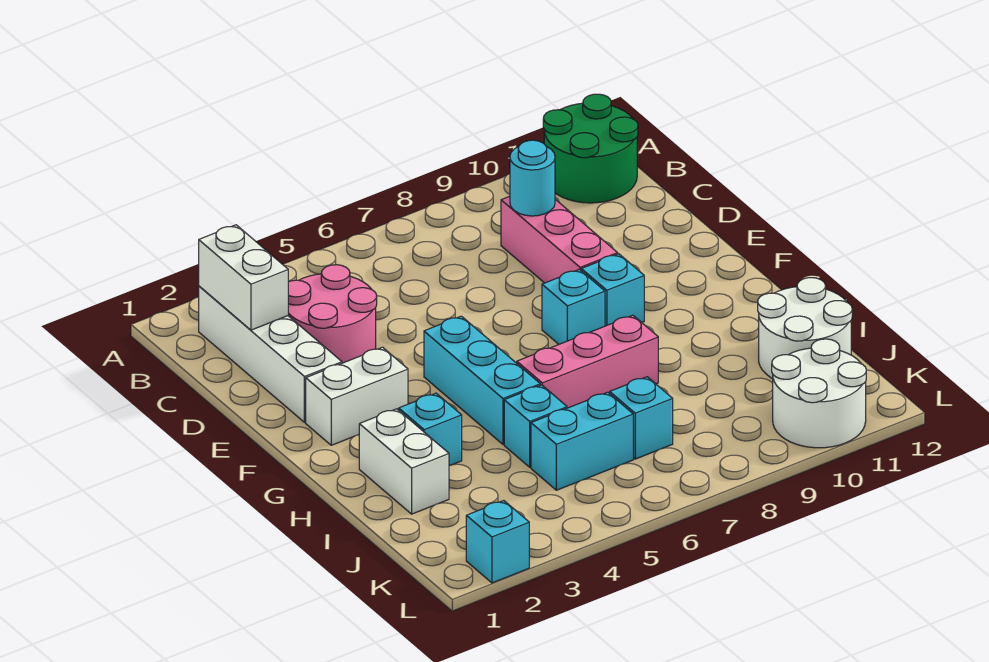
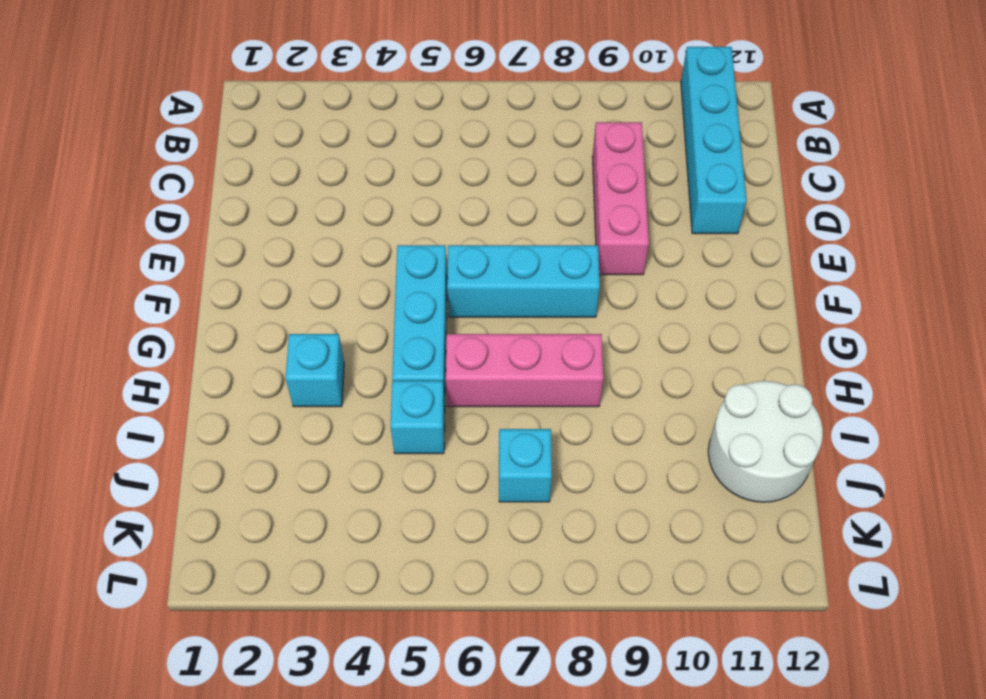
cyan 1x4 brick [681,47,746,234] -> green 2x2 round brick [543,94,638,203]
cyan 1x3 brick [447,245,600,317] -> cyan 1x1 brick [542,269,605,344]
none -> white 1x4 brick [199,286,342,422]
none -> pink 2x2 round brick [288,265,377,363]
none -> white 1x2 brick [306,347,408,445]

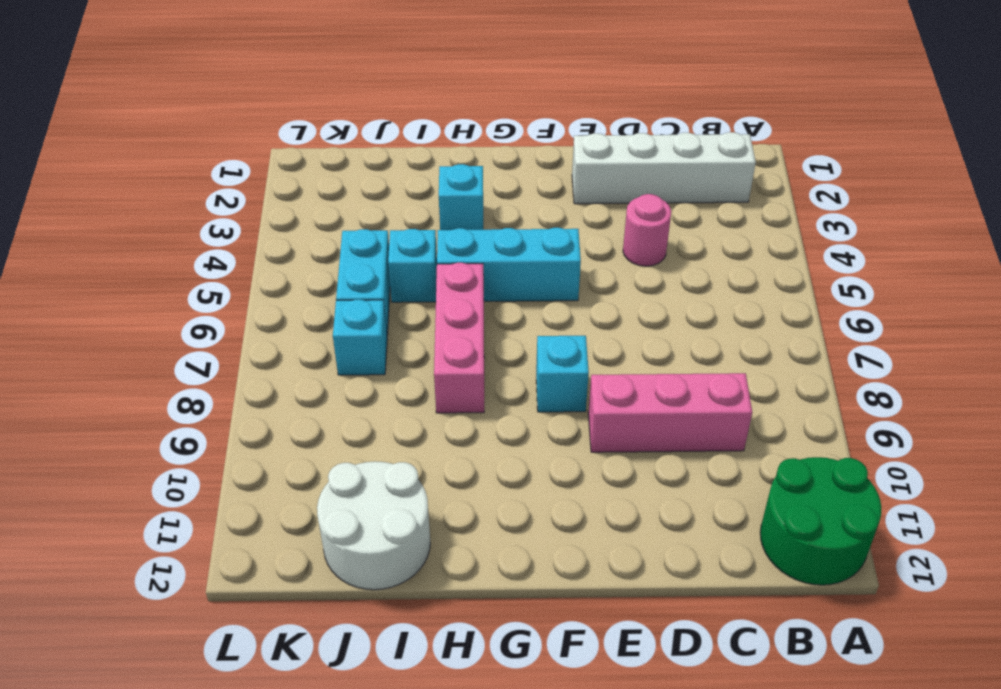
pink 1x1 round brick [623,194,671,266] -> pink 2x2 round brick [288,265,377,363]
none -> white 1x2 brick [306,347,408,445]
none -> cyan 1x1 brick [581,254,644,326]
none -> white 1x2 brick [359,409,449,514]

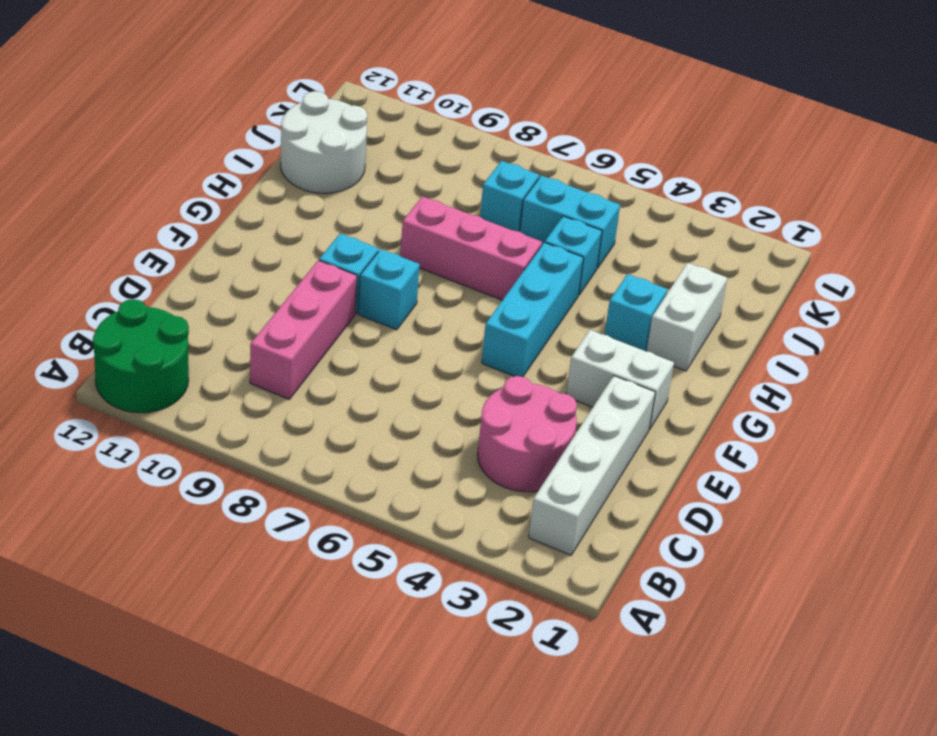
none -> white 2x2 round brick [772,339,866,448]
none -> cyan 1x1 brick [466,501,529,583]
none -> white 1x2 brick [199,225,288,330]

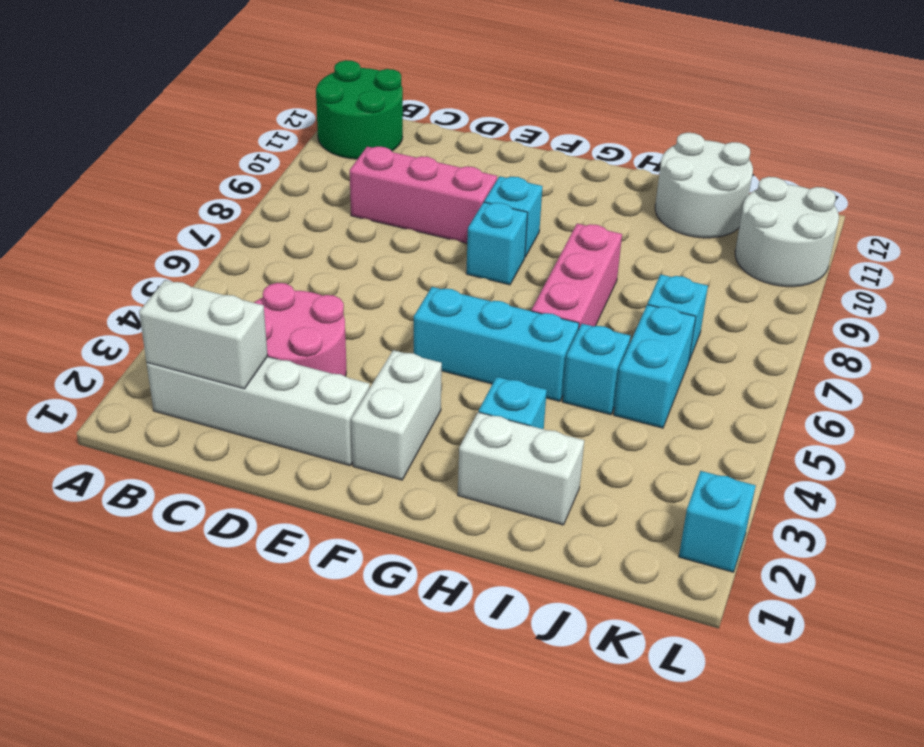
none -> cyan 1x1 round brick [510,140,555,216]

